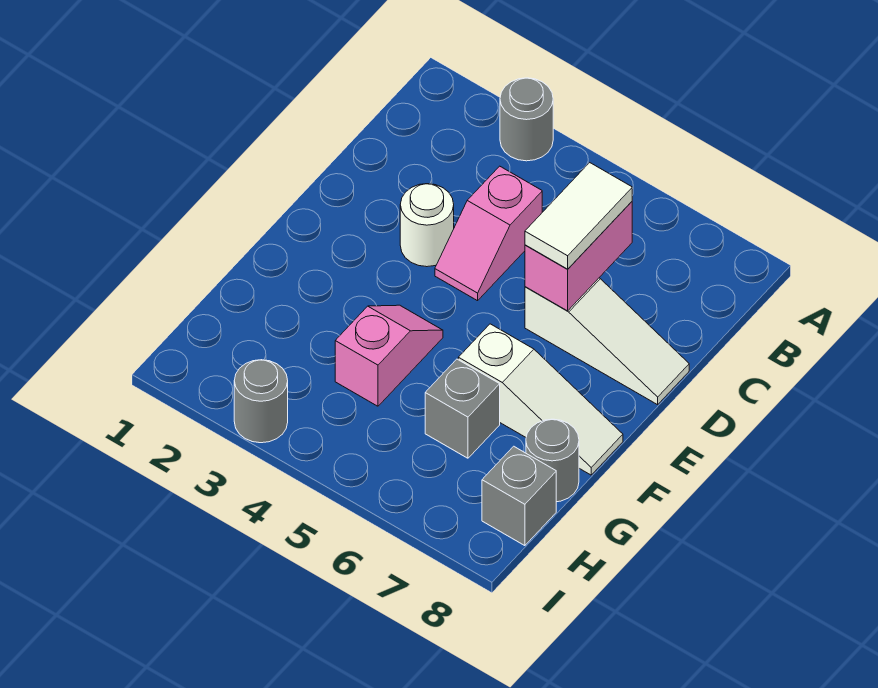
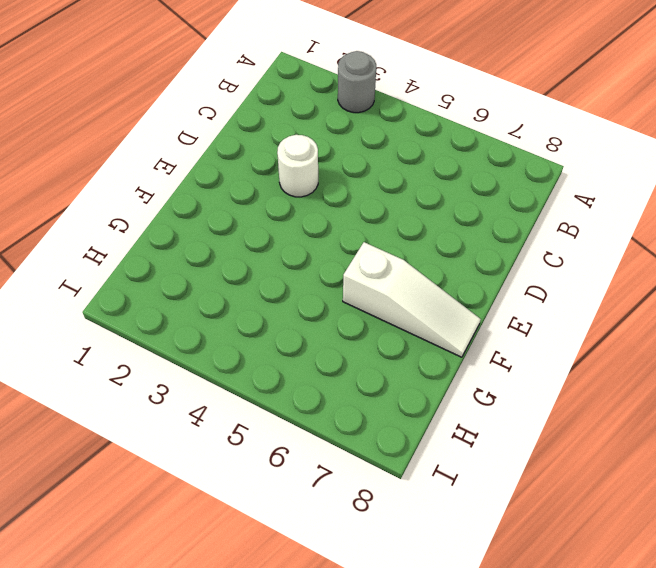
none -> pink 1x2 slope [435,166,542,301]
none -> white 1x3 slope [525,278,689,405]
none -> pink 1x2 slope [335,305,443,406]

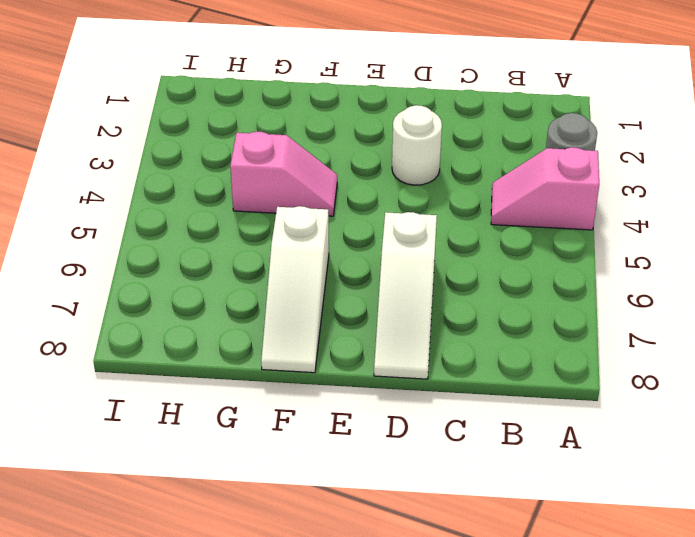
pink 1x2 slope [491,147,599,230] -> pink 1x2 slope moved to [435,166,542,301]
none -> grey 1x1 brick [425,359,500,458]
none -> grey 1x1 round brick [526,419,579,502]
none -> grey 1x1 brick [482,446,556,546]

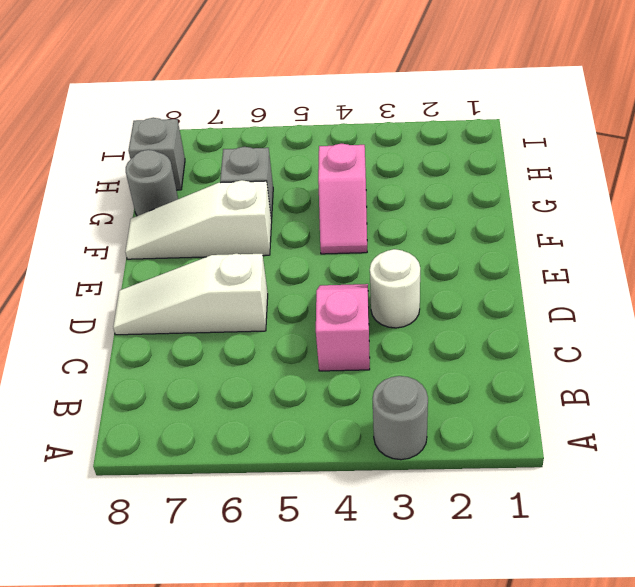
none -> grey 1x1 round brick [234,360,288,443]
none -> pink 1x2 brick [525,202,632,311]
none -> white 1x2 tile [525,163,632,269]

